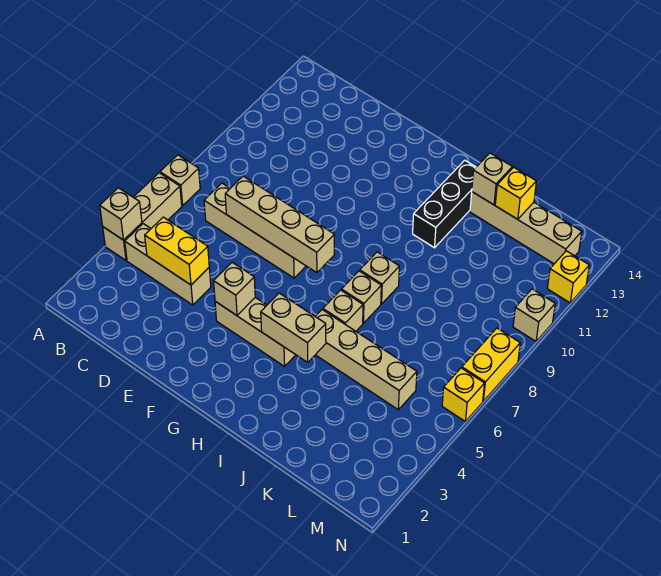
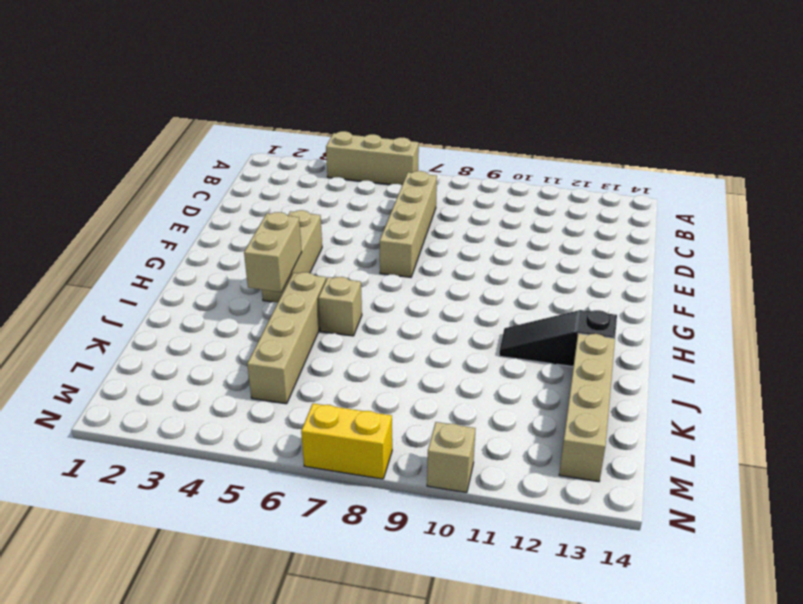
black 1x3 slope [499,310,617,367] -> black 1x3 brick [413,160,476,248]
none -> tan 1x1 brick [160,155,200,206]
none -> tan 1x3 brick [125,224,211,305]
none -> tan 1x1 brick [341,271,381,323]

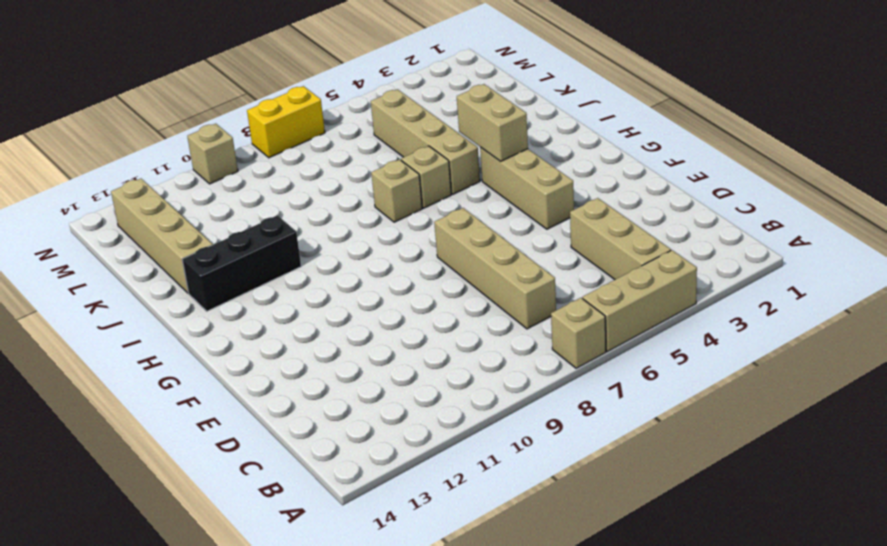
none -> tan 1x1 brick [360,252,399,304]
none -> yellow 1x1 brick [442,368,485,421]
none -> yellow 1x1 brick [547,251,589,303]

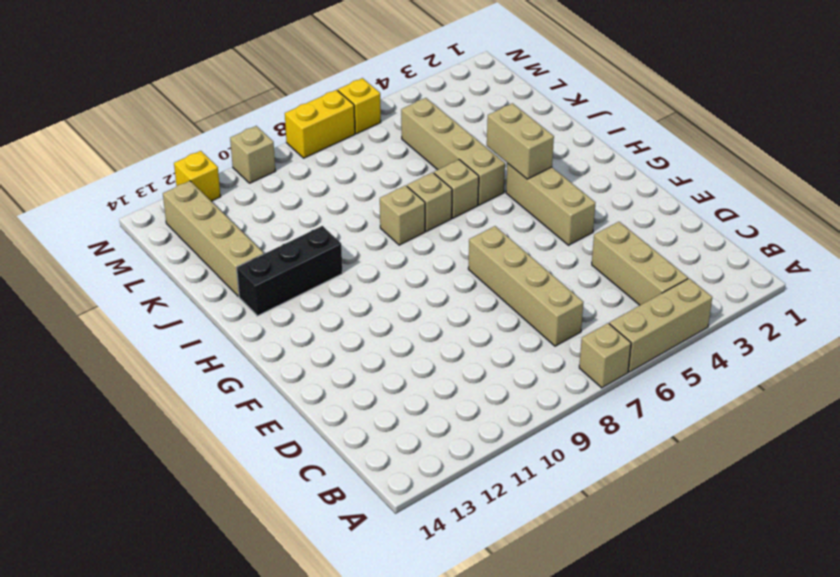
none -> tan 1x1 brick [100,188,142,240]
none -> yellow 1x2 brick [145,217,209,285]
none -> tan 1x4 brick [225,176,334,273]

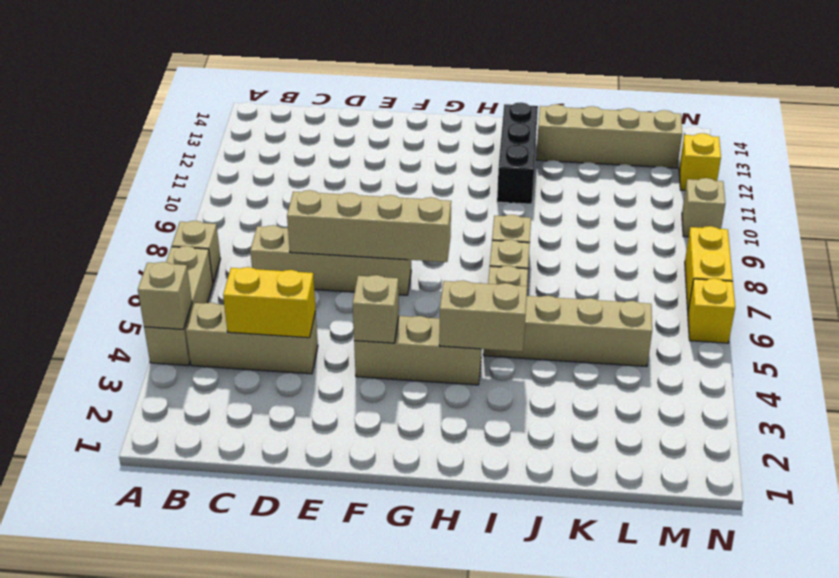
none -> tan 1x1 brick [472,153,512,205]
none -> yellow 1x1 brick [495,167,536,219]

